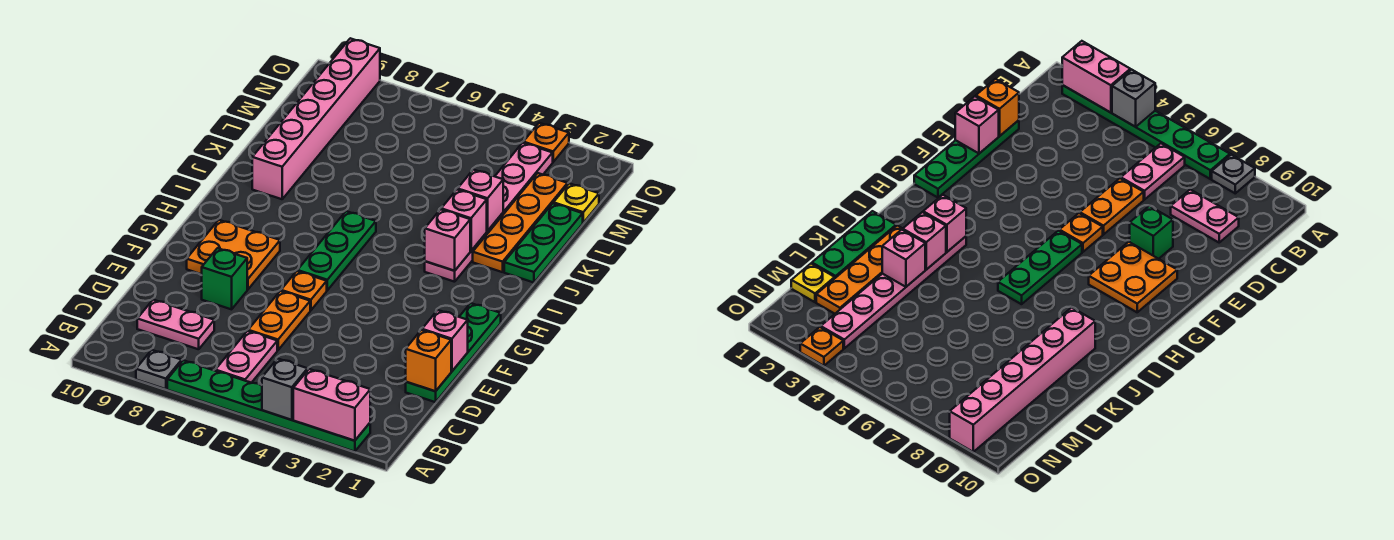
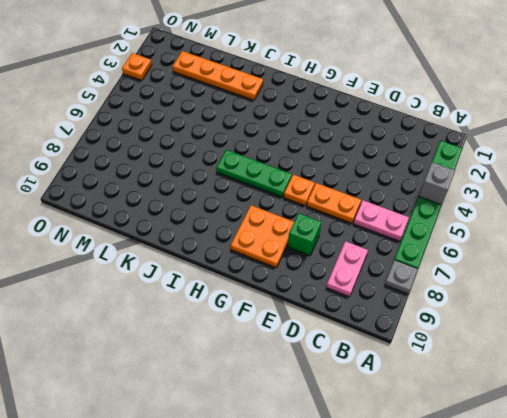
none -> green 1x4 plate [406,303,501,402]
none -> pink 1x6 plate [425,143,553,282]
none -> green 1x3 plate [504,204,583,283]

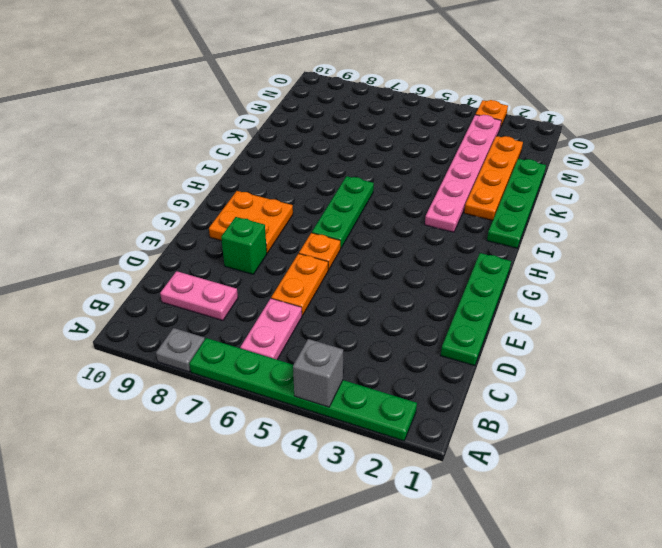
green 1x4 plate [487,159,546,248] -> green 1x3 plate [504,204,583,283]
none -> pink 1x6 brick [252,38,380,199]
none -> yellow 1x1 plate [553,184,599,223]
none -> pink 1x2 brick [293,369,370,441]

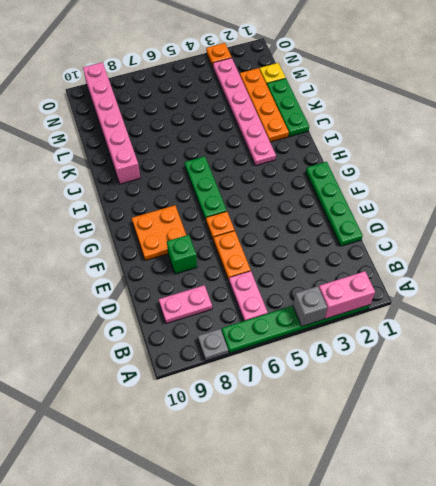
none -> orange 1x1 brick [406,330,451,391]
none -> pink 1x1 brick [422,310,468,371]
none -> pink 1x1 brick [425,209,470,271]

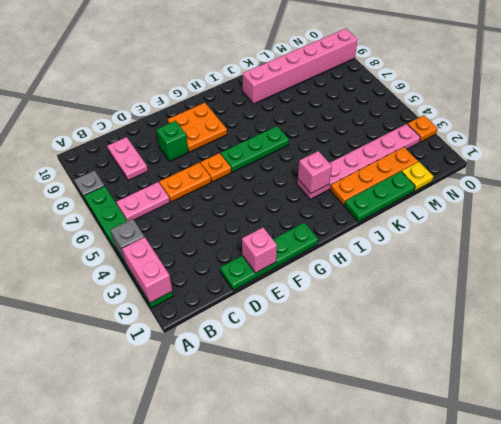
none -> orange 1x1 brick [406,330,451,391]
none -> pink 1x1 brick [441,190,487,251]
none -> pink 1x1 brick [458,170,503,231]

